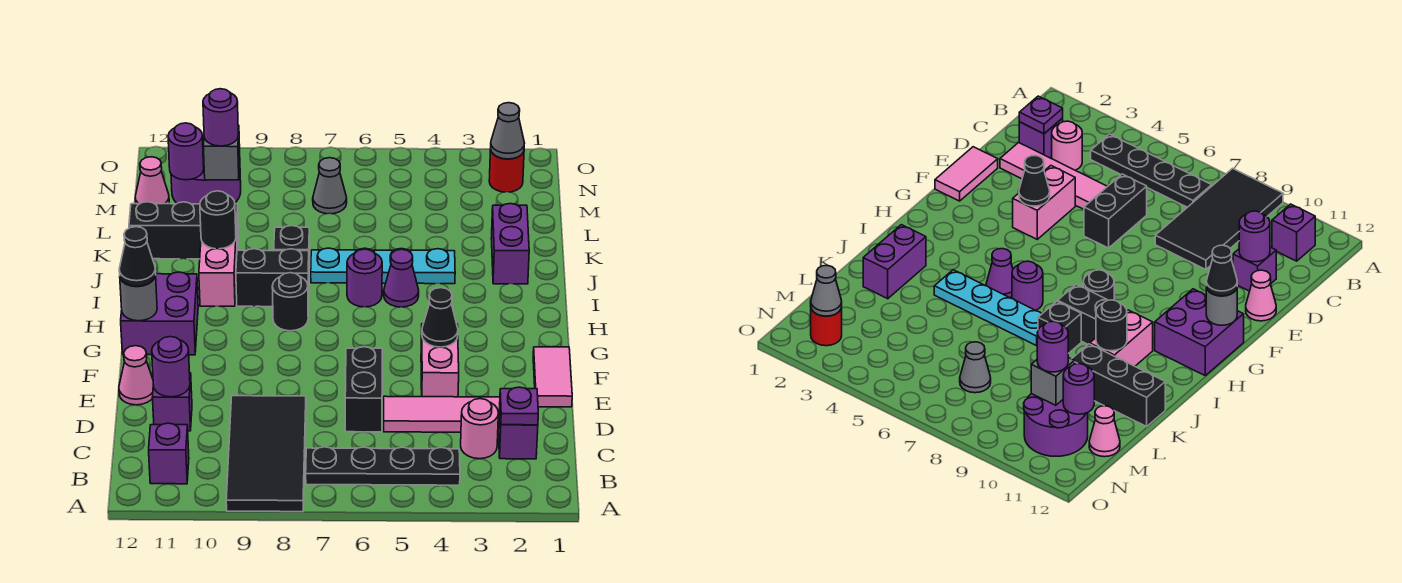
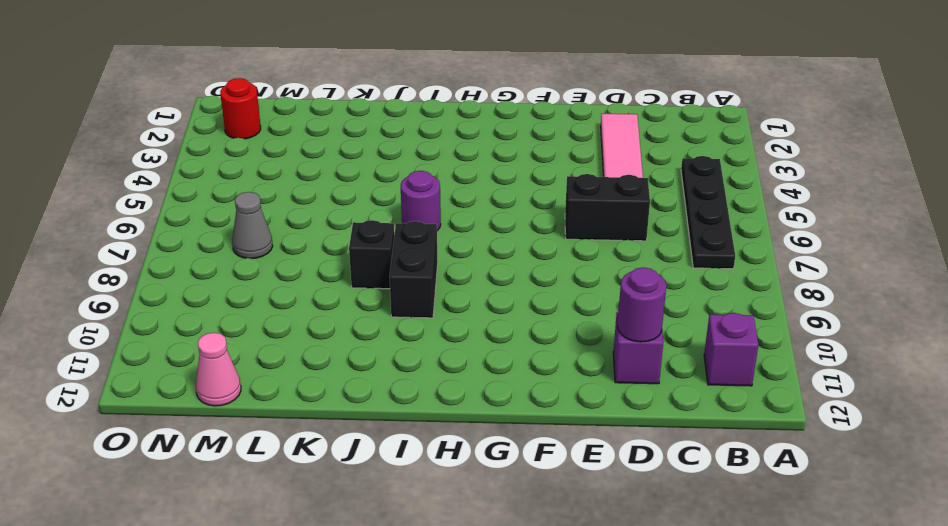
none -> black 2x4 tile [226,396,306,512]
none -> purple 1x1 brick [499,411,538,459]
none -> pink 1x1 round brick [461,399,498,459]
none -> pink 1x2 tile [533,347,572,407]

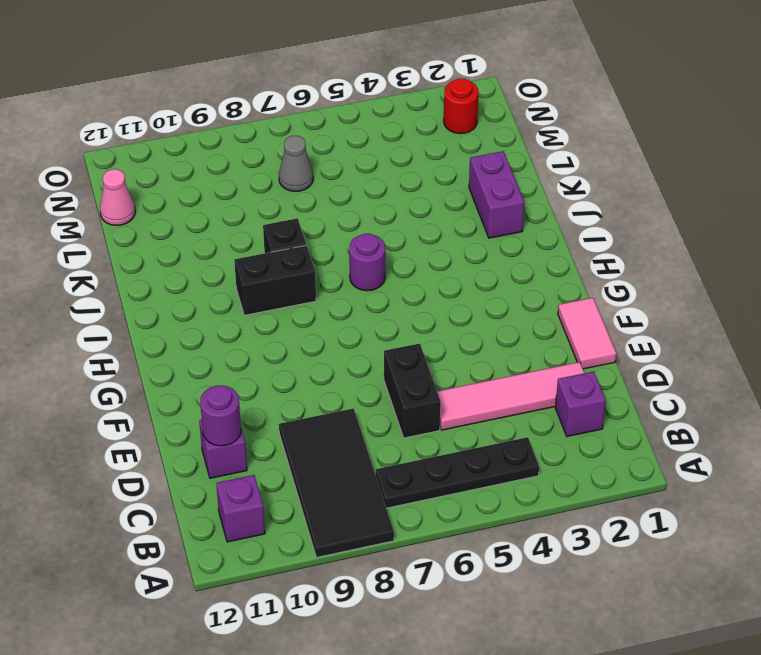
none -> pink 1x1 round brick [461,399,498,459]
none -> pink 1x2 brick [421,324,459,397]
none -> pink 1x1 cone [119,346,153,405]
none -> purple 2x2 brick [121,272,198,355]

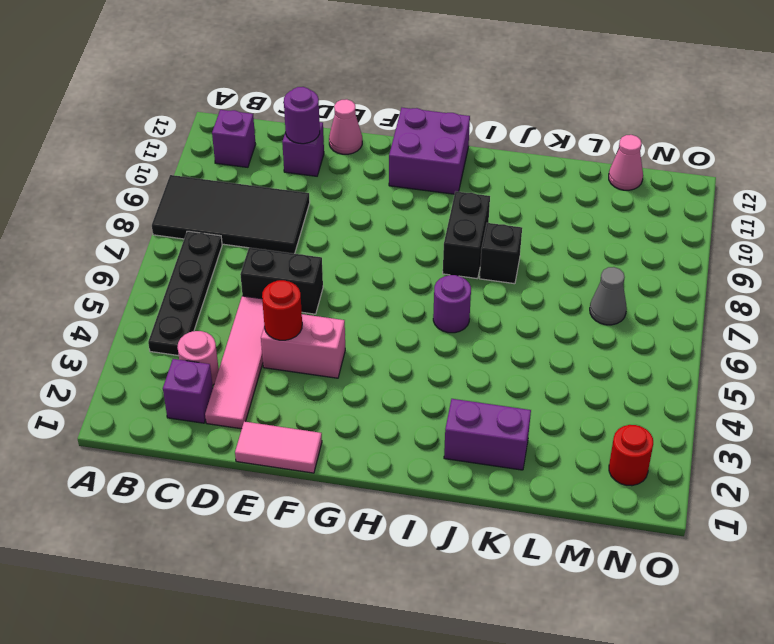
red 1x1 round brick [262,280,302,340] -> none
none -> black 1x1 round brick [272,273,308,331]
none -> purple 1x1 cone [384,249,419,307]
none -> pink 1x2 brick [199,230,237,306]
none -> cyan 1x4 plate [311,248,455,284]

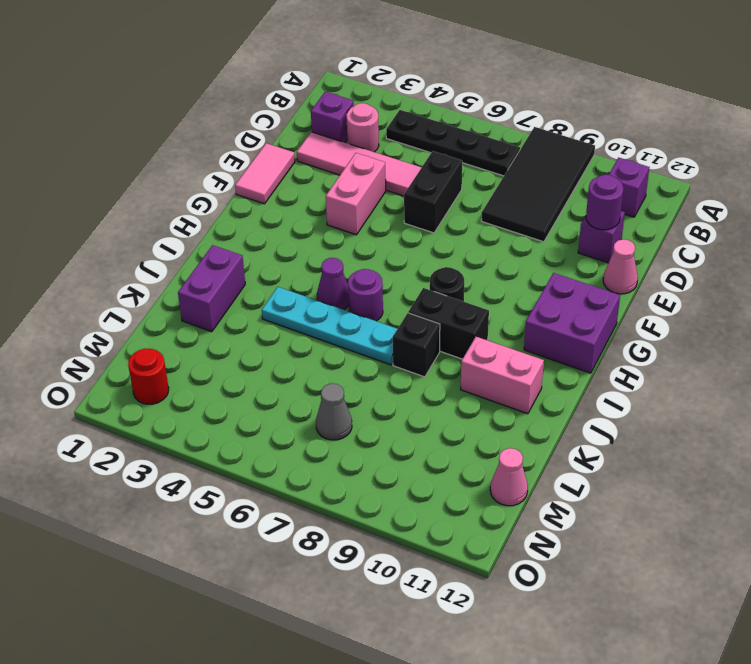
pink 1x2 brick [461,337,544,414] -> pink 1x2 brick turned to [199,230,237,306]
none -> black 1x3 brick [129,202,238,259]
none -> purple 2x2 round brick [171,137,241,204]
none -> purple 1x1 plate [500,387,538,425]
none -> black 1x1 cone [422,288,458,347]

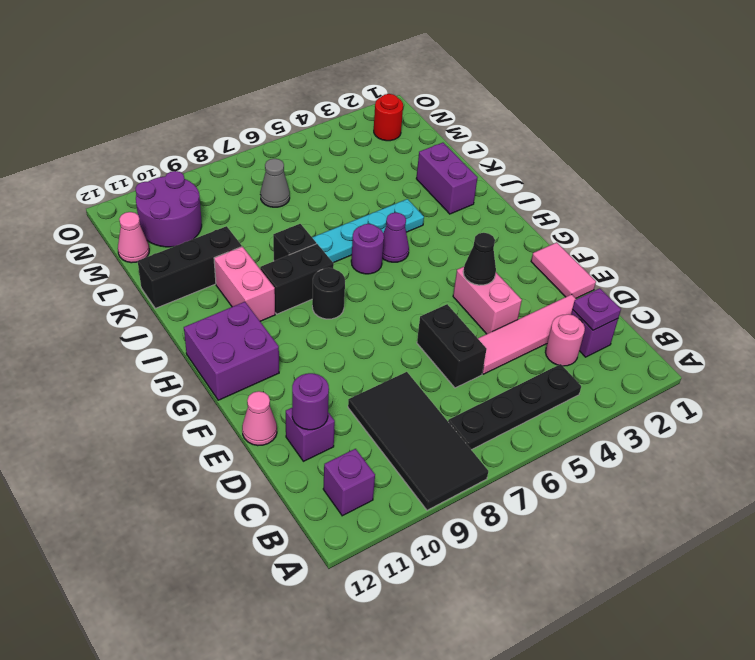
none -> grey 1x1 round brick [120,276,157,321]
none -> black 1x1 round brick [200,191,236,249]
none -> grey 1x1 brick [204,125,240,180]
none -> purple 1x1 round brick [168,123,204,180]

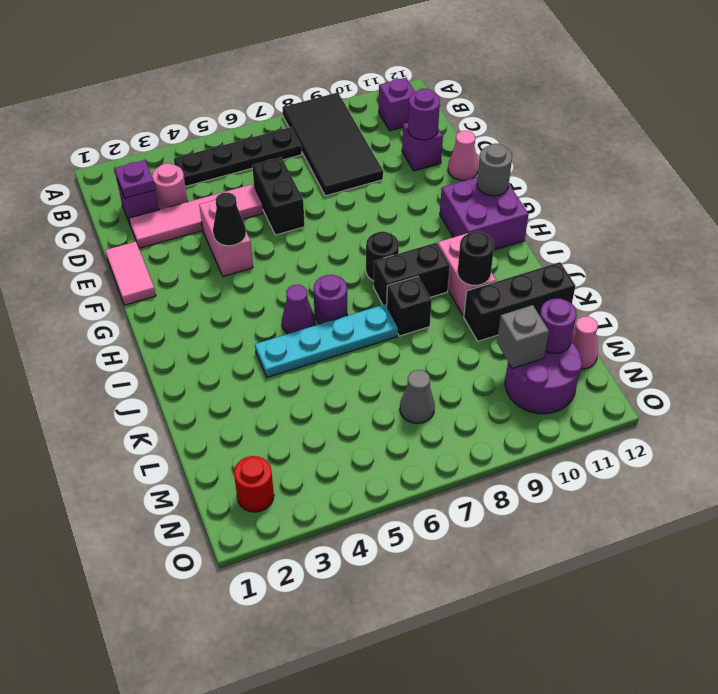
none -> purple 1x2 brick [491,204,529,284]
none -> grey 1x1 cone [491,103,524,159]
none -> black 1x1 cone [119,227,156,286]
none -> purple 1x1 round brick [203,89,238,146]

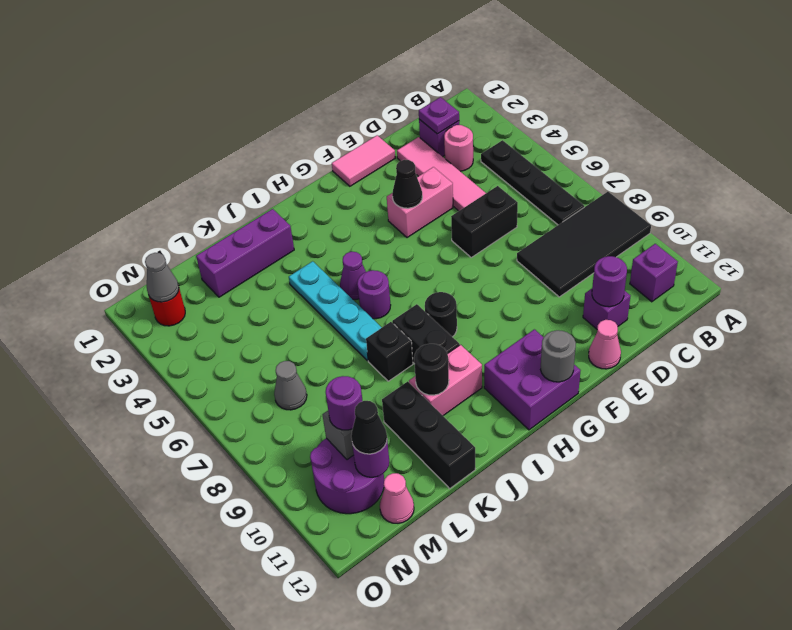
purple 1x3 brick [196,209,294,297] -> purple 1x2 brick [491,204,529,284]
black 1x1 cone [351,401,387,454] -> black 1x1 cone moved to [119,227,156,286]

